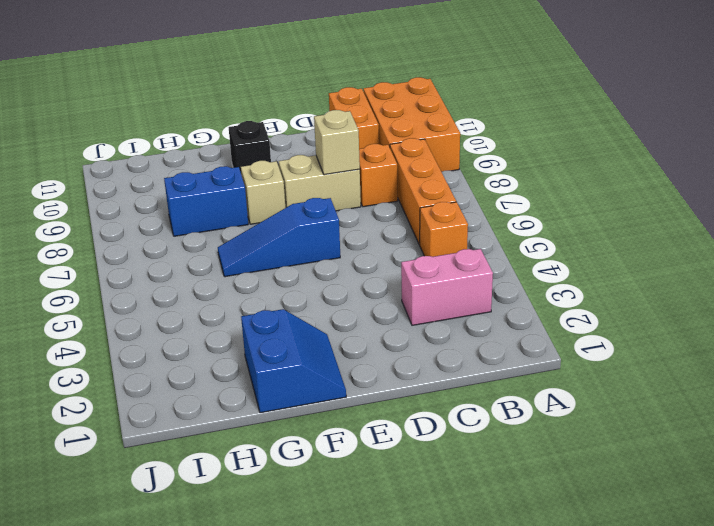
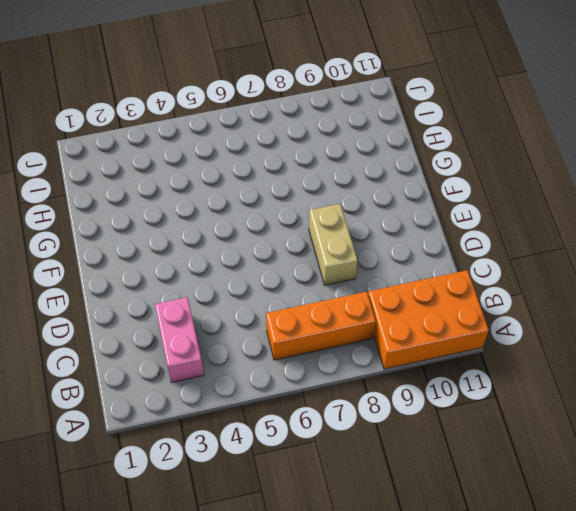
none -> orange 1x1 brick [420,202,468,257]
none -> orange 1x1 brick [359,144,398,207]
none -> orange 1x2 brick [329,87,379,149]

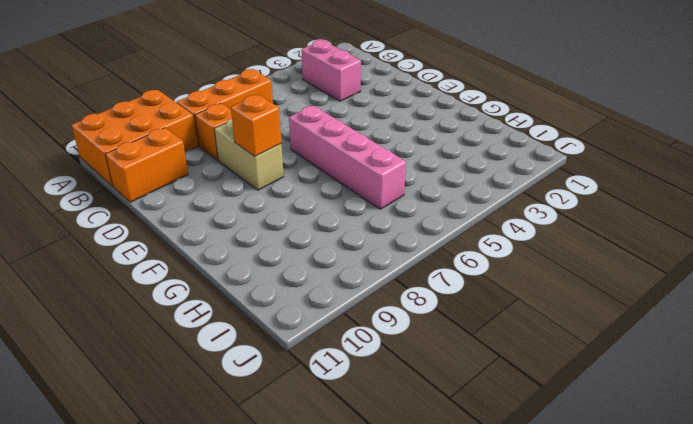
pink 1x4 brick [289,106,406,209] -> blue 1x3 slope [218,198,340,277]
orange 1x1 brick [231,95,281,156] -> orange 1x1 brick moved to [420,202,468,257]
none -> blue 2x2 slope [241,309,346,413]
none -> tan 1x1 brick [241,161,285,224]
none -> black 1x1 brick [229,121,271,172]

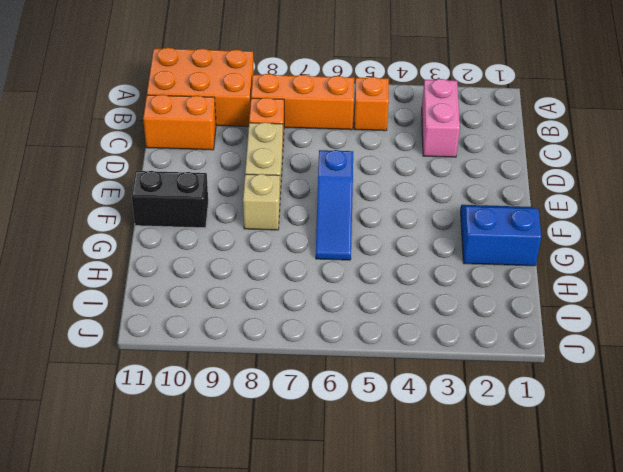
black 1x2 brick [132,171,208,228] -> black 1x1 brick [229,121,271,172]
none -> blue 1x2 brick [164,166,248,236]
none -> tan 1x1 brick [314,110,360,175]

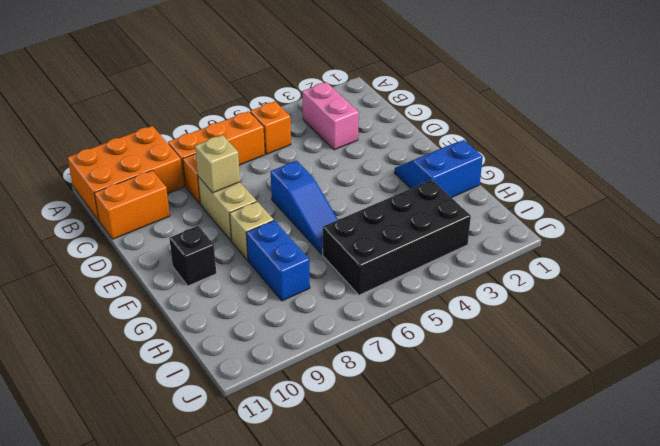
black 2x4 brick [323,180,471,295] -> none

